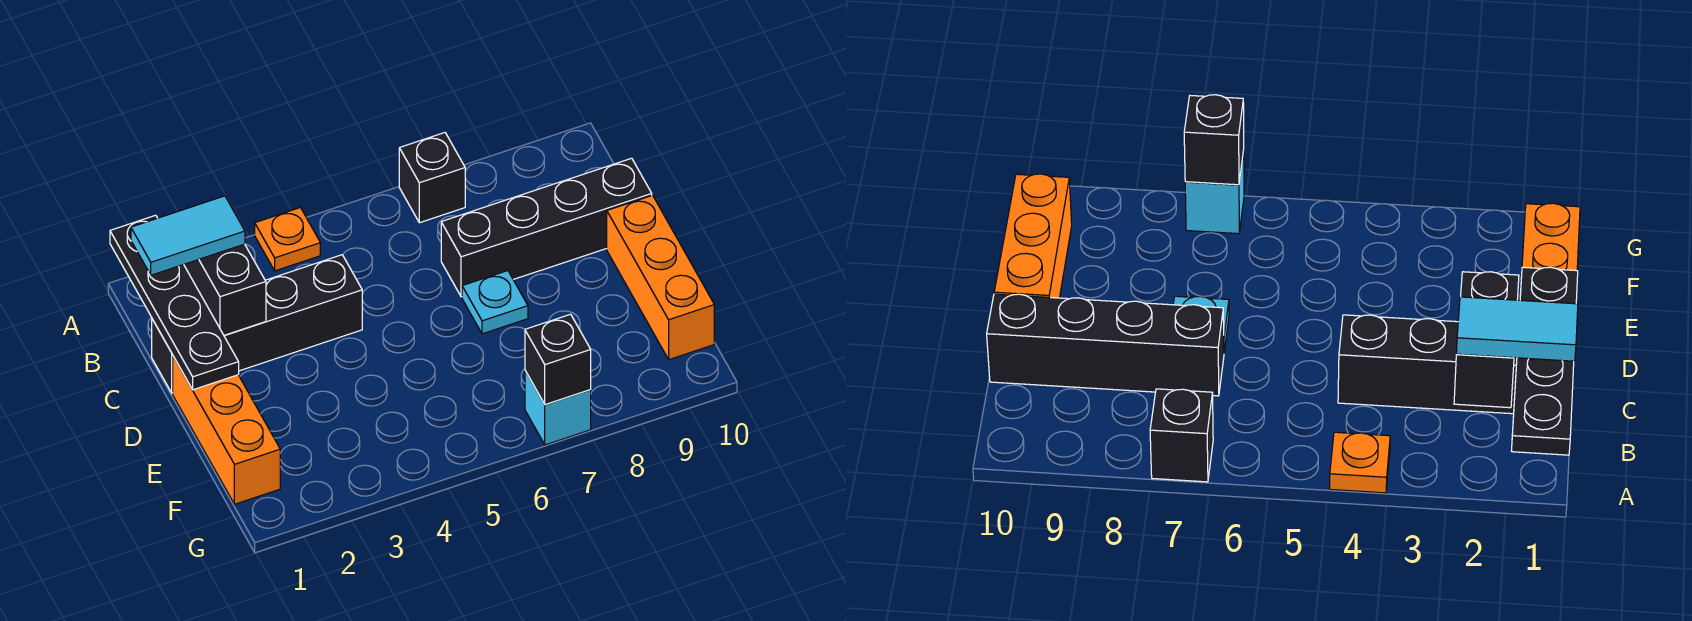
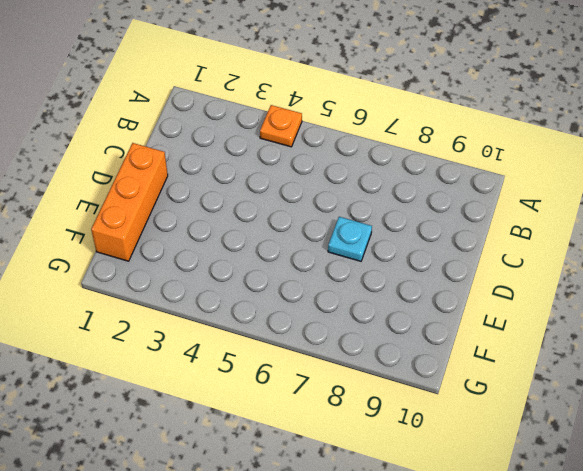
none -> black 1x1 brick [399,133,465,223]
none -> black 1x4 brick [152,255,362,393]
none -> black 1x4 brick [441,158,652,297]

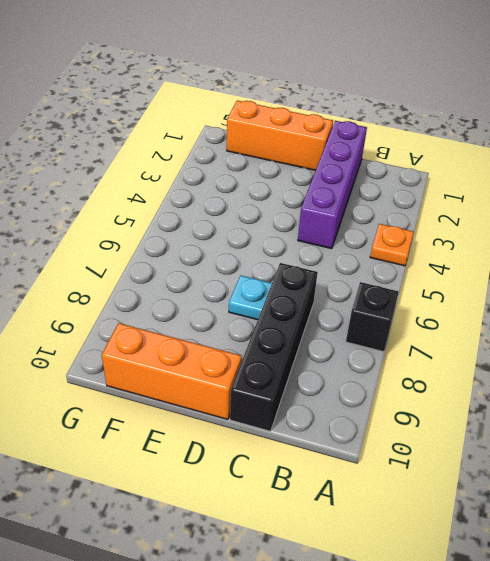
purple 1x4 brick [298,121,367,249] -> black 1x4 brick [152,255,362,393]
none -> cyan 1x1 brick [525,371,591,445]
none -> black 1x4 plate [110,215,239,390]
none -> black 1x2 brick [184,244,266,335]

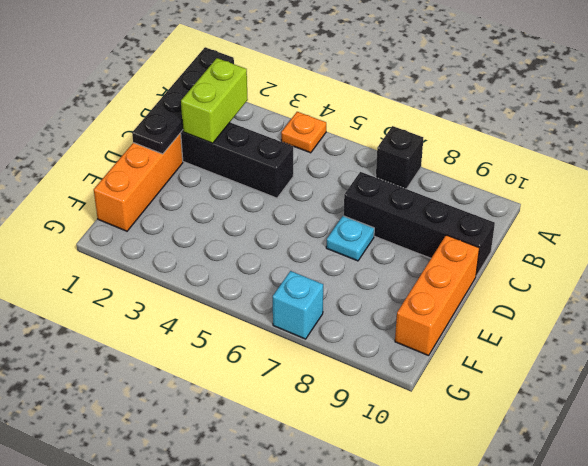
lime 1x2 brick [181,58,248,143] -> black 1x2 brick [184,244,266,335]
none -> black 1x1 brick [525,314,591,405]
none -> cyan 1x2 tile [131,196,245,275]

